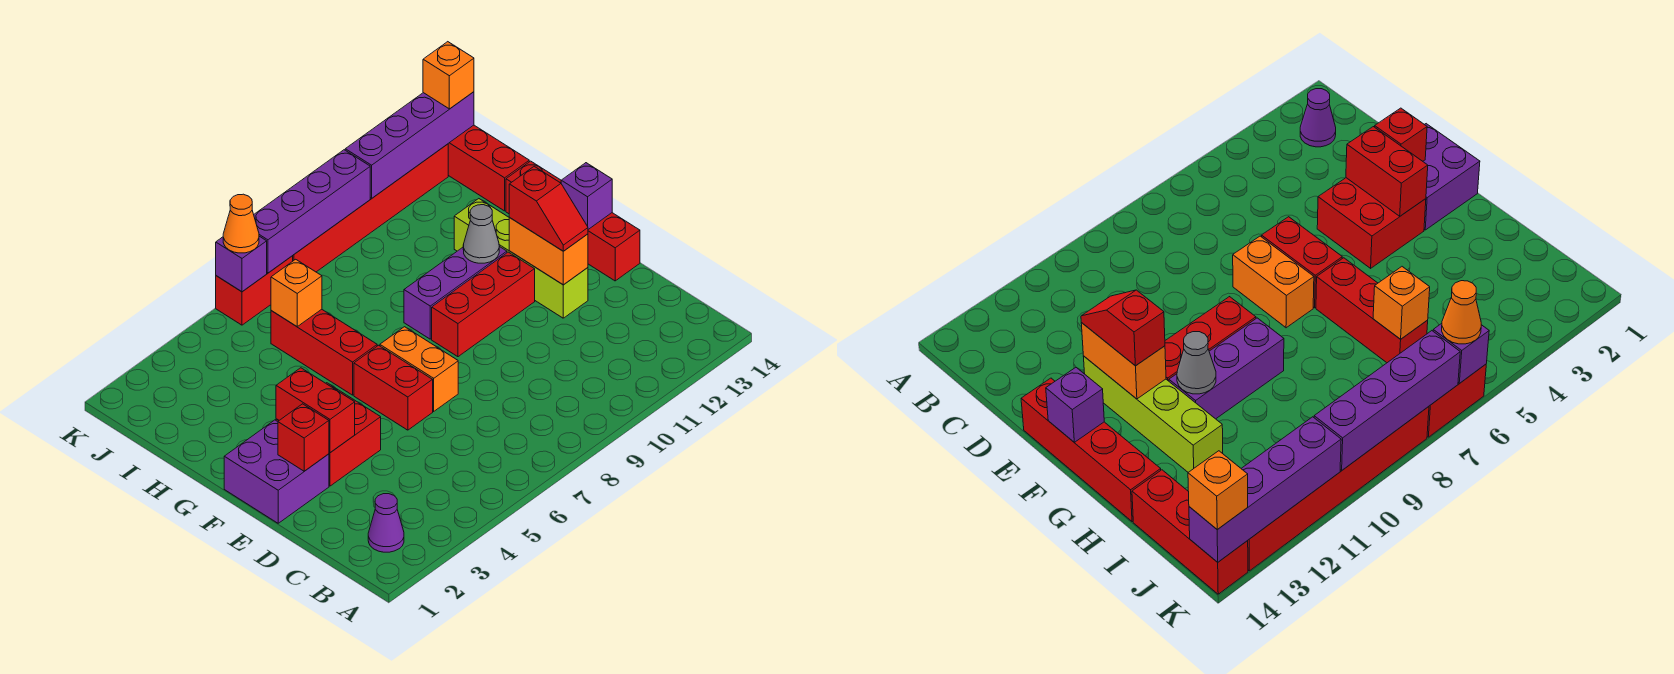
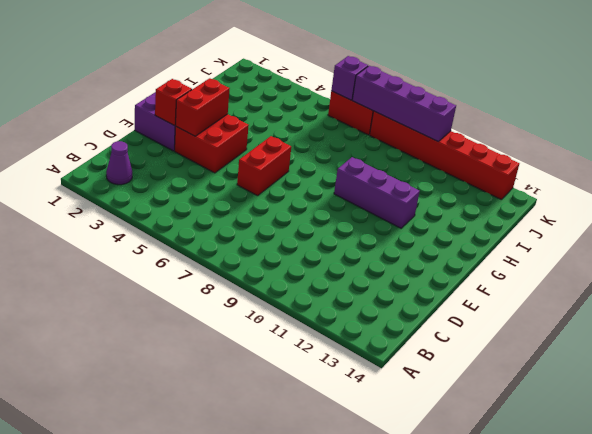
none -> orange 1x2 brick [380,327,458,411]
none -> lime 1x4 brick [454,199,588,318]
none -> red 1x4 brick [506,161,640,281]

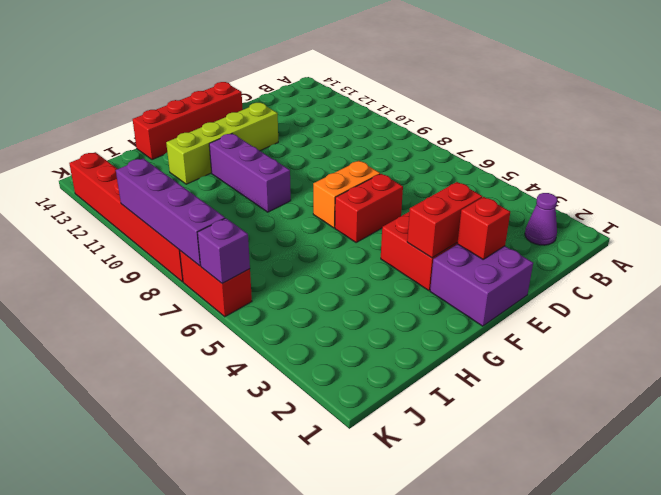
none -> red 1x3 brick [432,252,535,357]
none -> red 1x3 brick [271,309,377,395]
none -> red 1x3 brick [448,125,529,211]

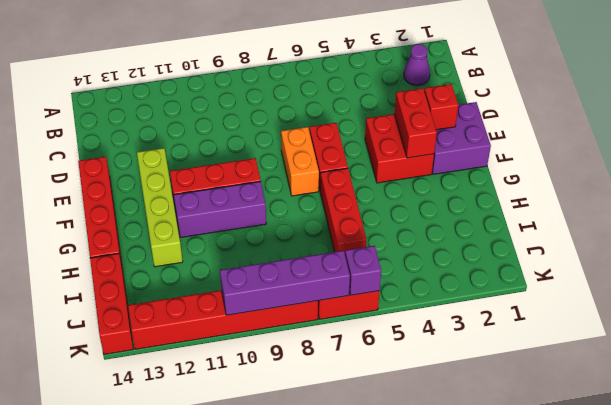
none -> orange 1x2 brick [509,218,588,285]
none -> purple 1x1 brick [561,163,612,229]
none -> grey 1x1 cone [463,205,499,263]

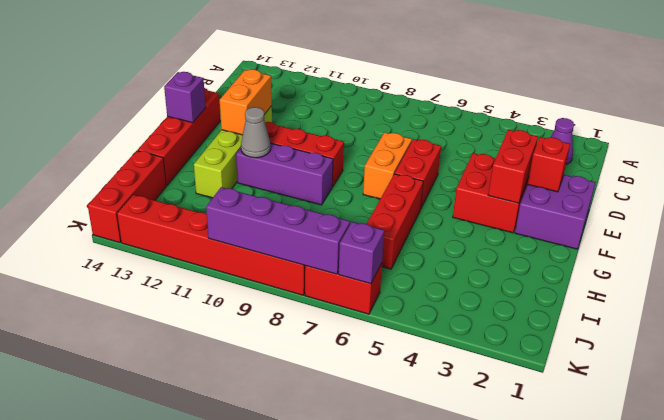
none -> orange 1x1 brick [271,259,322,326]
none -> purple 1x4 brick [345,92,474,198]
none -> red 1x2 slope [509,166,588,251]

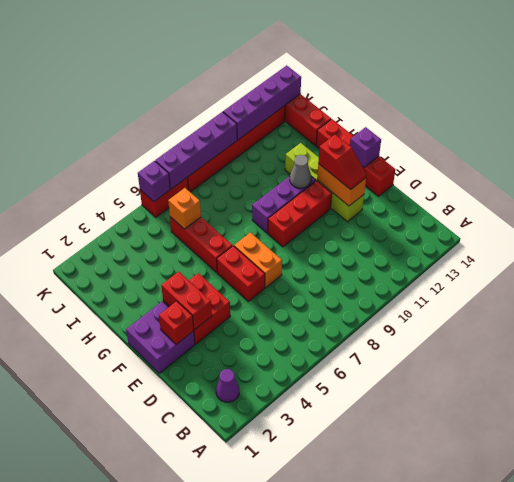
none -> orange 1x1 cone [223,194,259,253]
none -> orange 1x1 brick [423,42,474,109]

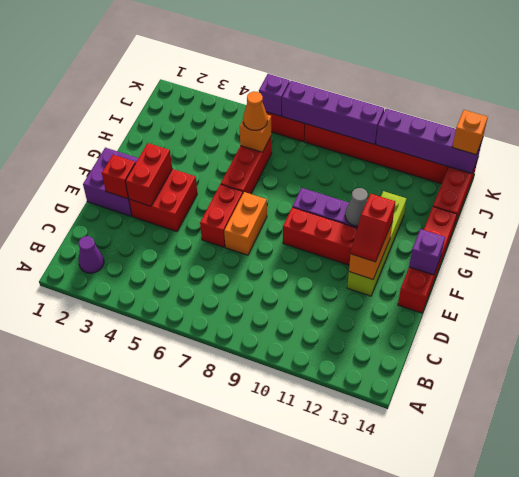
orange 1x1 cone [243,91,268,130] -> orange 1x1 cone moved to [223,194,259,253]

